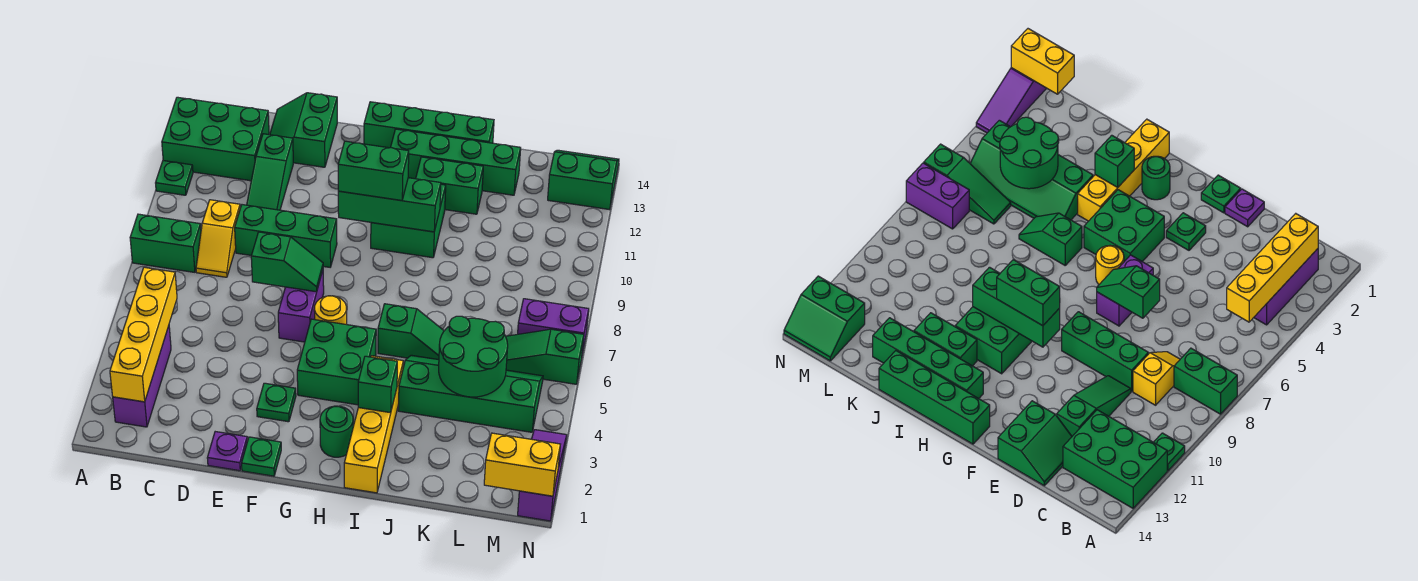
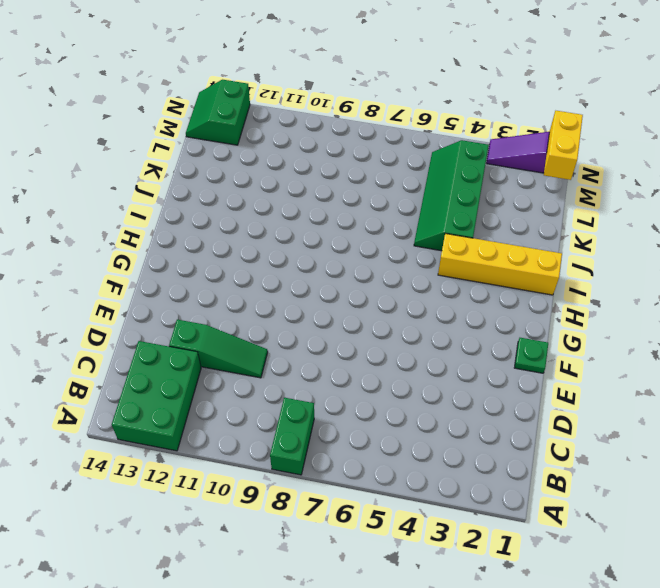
none -> green 1x1 plate [156,161,193,195]
none -> purple 1x3 brick [113,326,171,427]
none -> yellow 1x2 slope [196,200,240,277]
none -> green 1x3 brick [235,205,337,267]

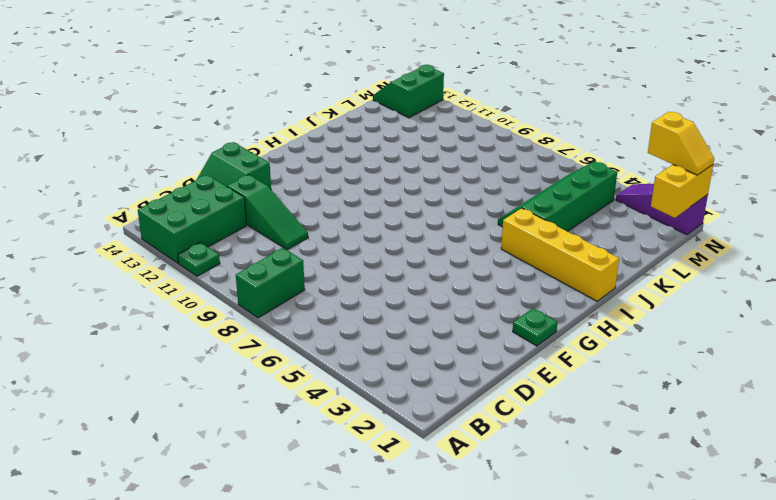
yellow 1x2 slope [648,112,714,175] -> yellow 1x2 slope moved to [196,200,240,277]
none -> purple 1x3 brick [113,326,171,427]
none -> green 1x3 brick [235,205,337,267]
none -> purple 1x1 plate [207,432,247,471]
none -> green 1x1 plate [257,383,296,422]

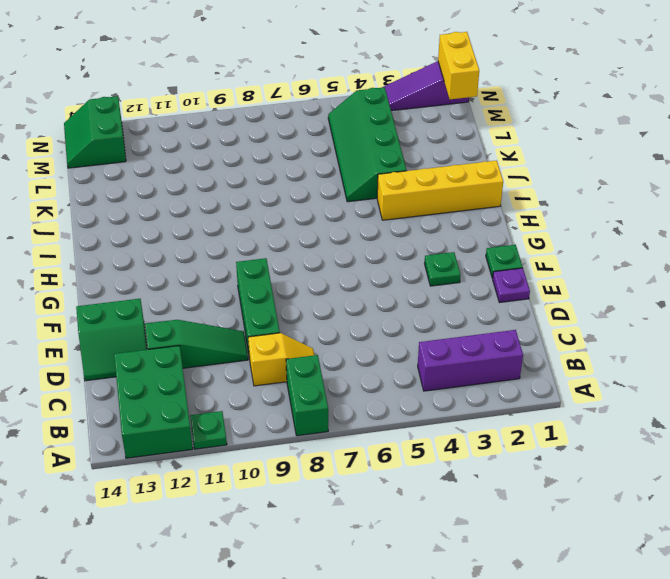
none -> purple 1x2 brick [278,271,324,342]
none -> green 2x2 brick [297,319,376,405]
none -> yellow 1x1 round brick [314,296,347,325]
none -> green 1x4 brick [364,102,494,148]

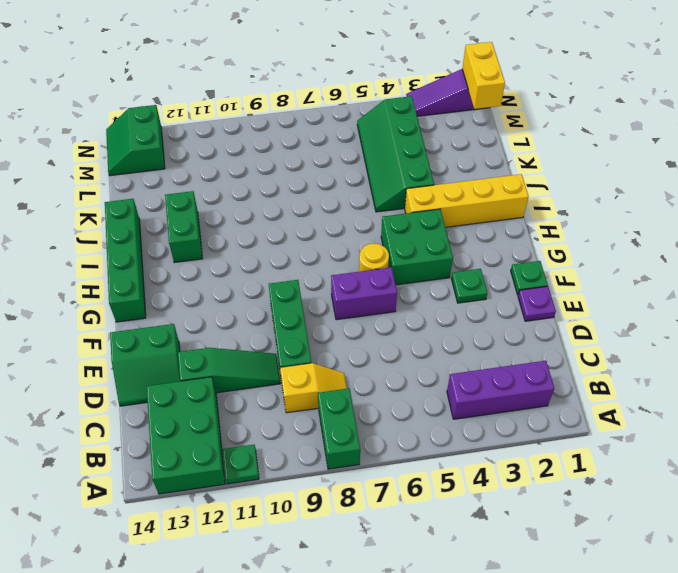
none -> green 1x1 round brick [320,406,353,457]
none -> green 2x2 brick [371,184,446,258]
none -> green 1x4 brick [391,129,521,195]
none -> green 1x2 slope [378,304,444,360]

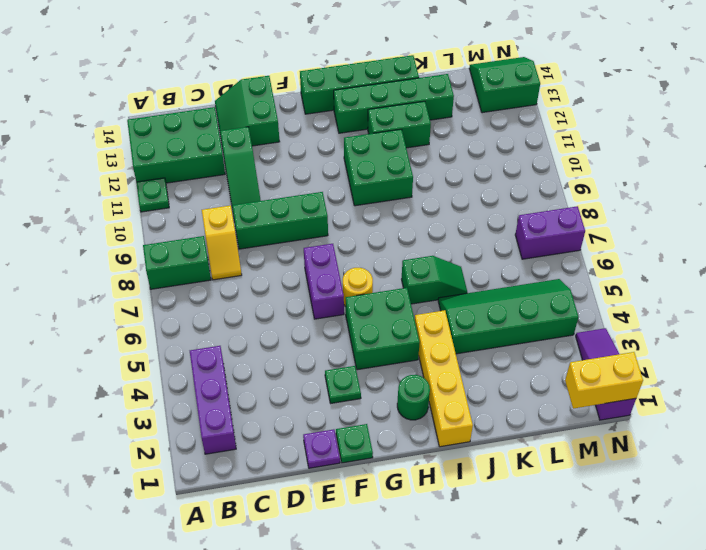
none -> green 1x3 slope [506,329,584,384]
none -> yellow 1x4 brick [110,267,177,402]
none -> green 1x2 slope [251,232,323,292]
none -> green 1x3 brick [338,178,441,232]

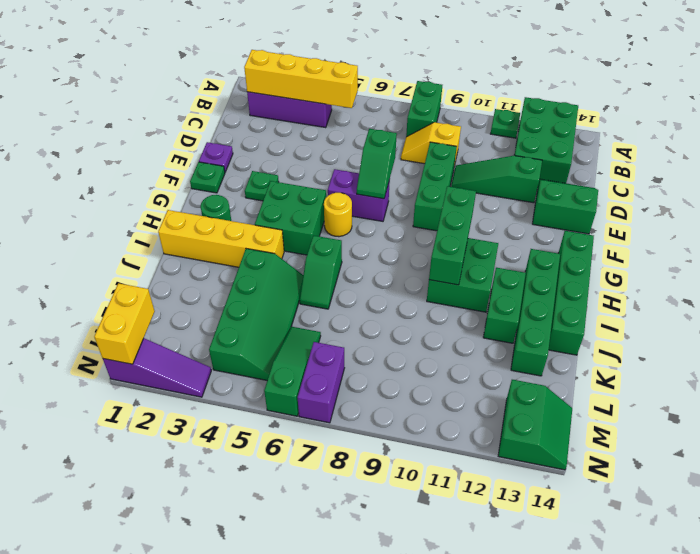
none -> green 1x1 brick [358,356,397,413]
none -> green 2x2 round brick [439,316,508,397]
none -> green 1x2 brick [338,141,409,201]

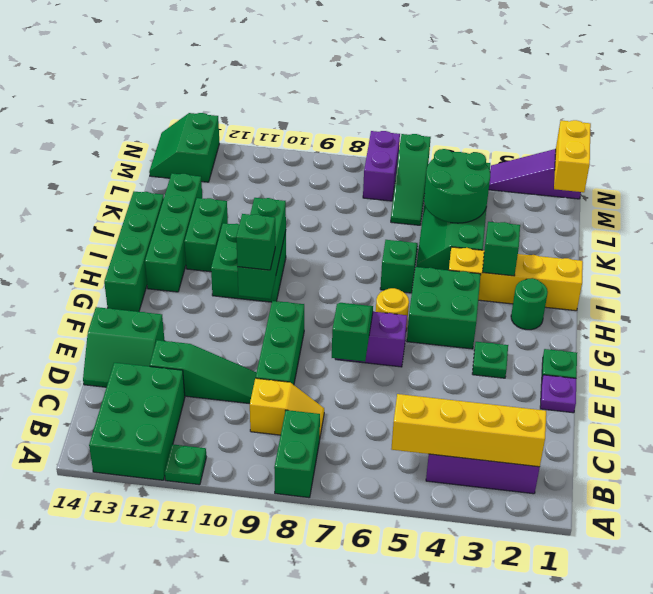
green 1x1 brick [236,214,275,270] -> green 1x2 brick [338,141,409,201]

